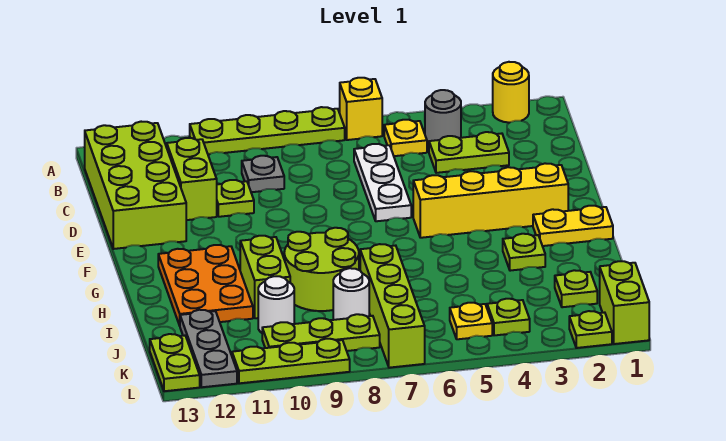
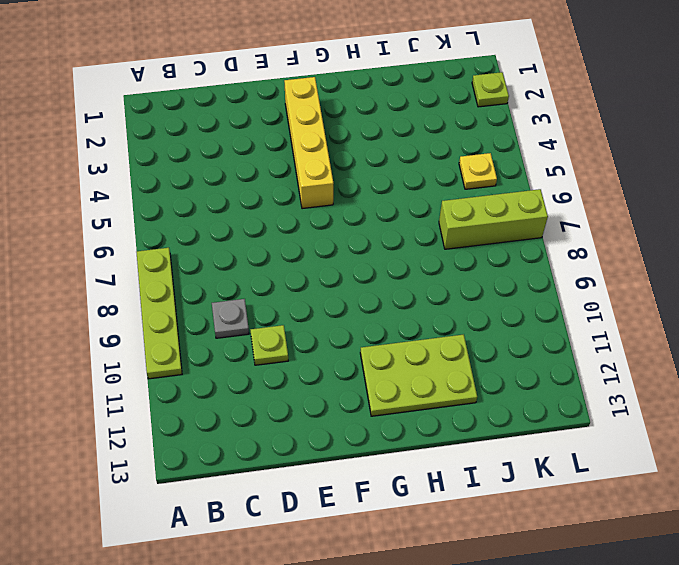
lime 2x3 plate [360,334,477,416] -> orange 2x3 plate [158,245,253,326]
lime 1x3 brick [439,189,548,249] -> lime 1x4 brick [360,244,425,368]
none -> yellow 1x1 round brick [493,62,529,123]
none -> yellow 1x1 brick [340,78,382,140]
none -> grey 1x1 round brick [425,90,461,147]

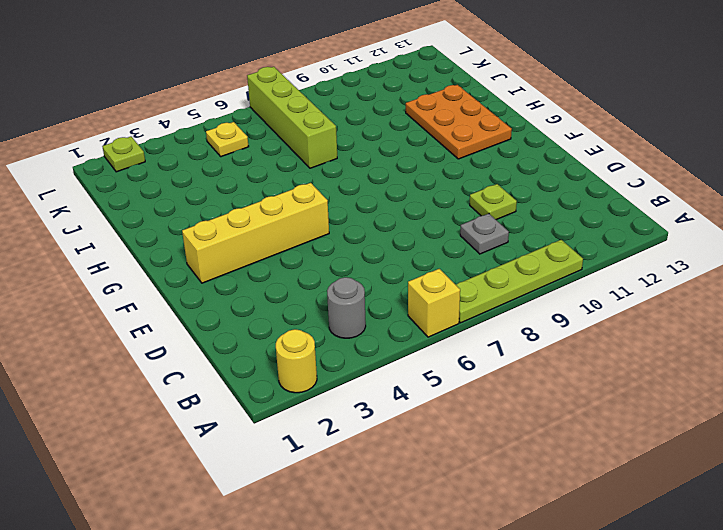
none -> yellow 1x1 plate [384,120,427,156]
none -> lime 2x4 brick [85,122,186,249]
none -> lime 1x2 plate [429,132,509,173]

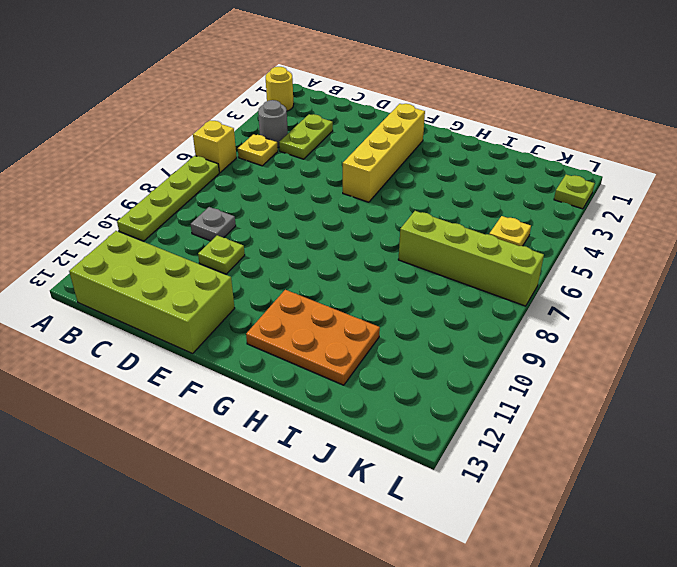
none -> white 1x3 plate [354,144,411,221]
none -> lime 1x2 brick [167,138,217,220]
none -> yellow 1x2 plate [533,206,613,246]

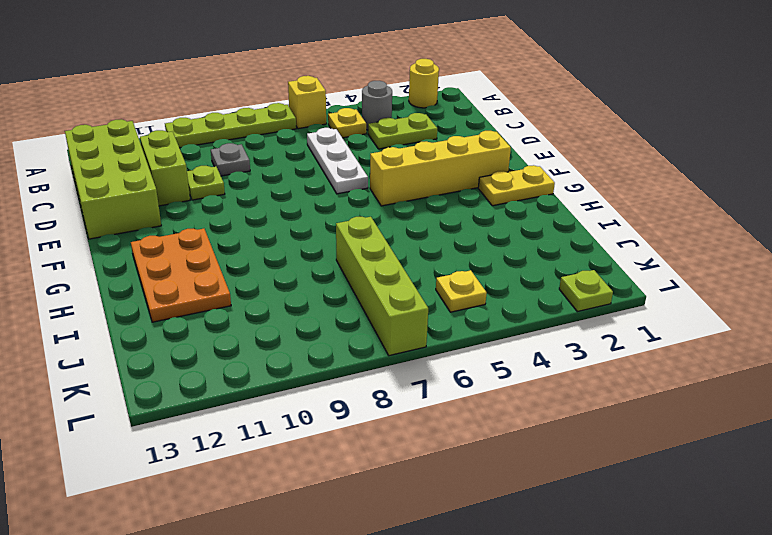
none -> lime 1x1 plate [503,234,545,271]
none -> lime 2x2 round brick [284,228,359,311]
none -> lime 1x2 brick [240,236,290,318]

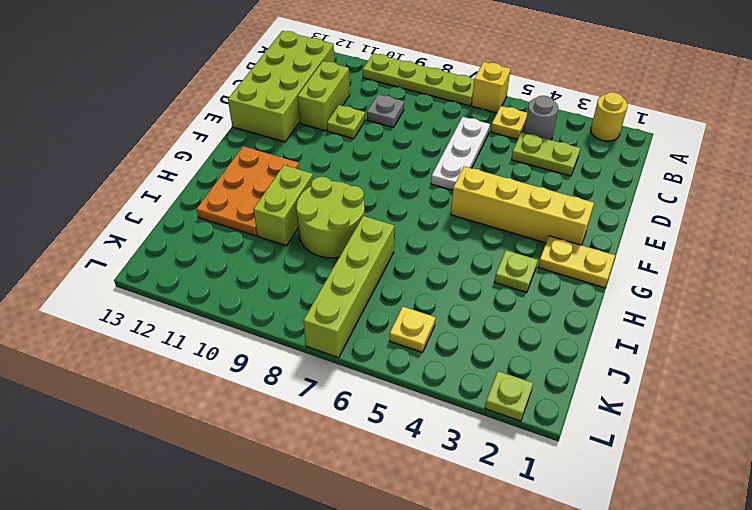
none -> lime 1x1 plate [555,270,597,307]
none -> white 1x1 round brick [333,268,369,320]
none -> white 1x1 round brick [258,276,294,333]

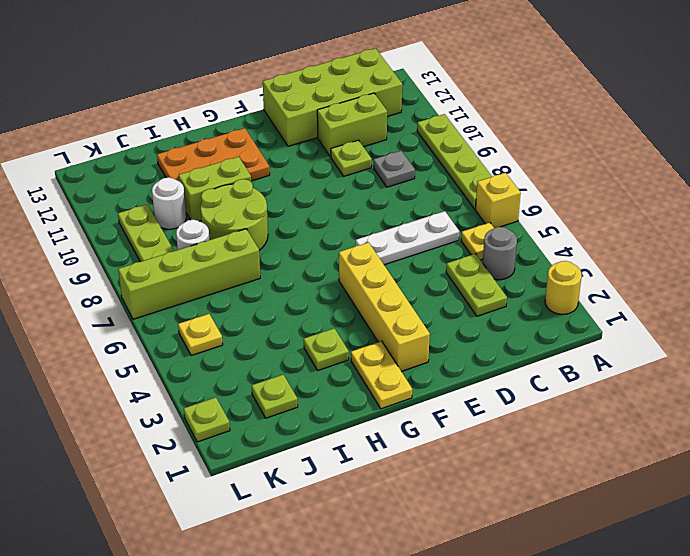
none -> grey 1x3 plate [180,310,237,387]
none -> lime 1x2 brick [600,261,649,344]
none -> lime 1x1 plate [487,299,530,335]

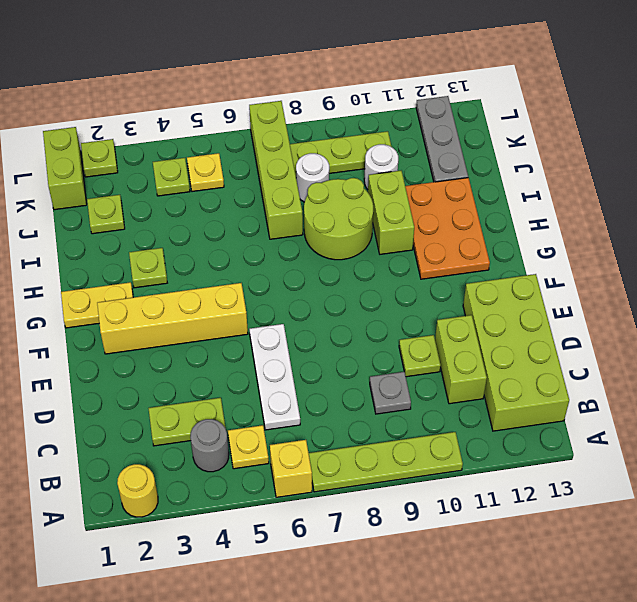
none -> lime 1x2 plate [150,334,200,391]
none -> lime 1x3 plate [232,339,350,383]

